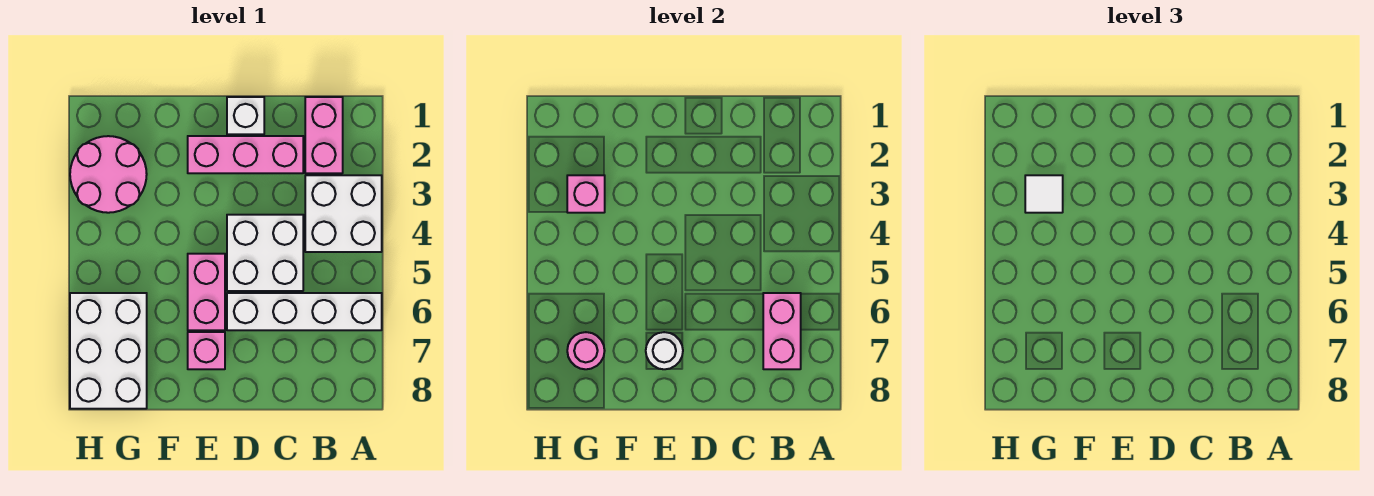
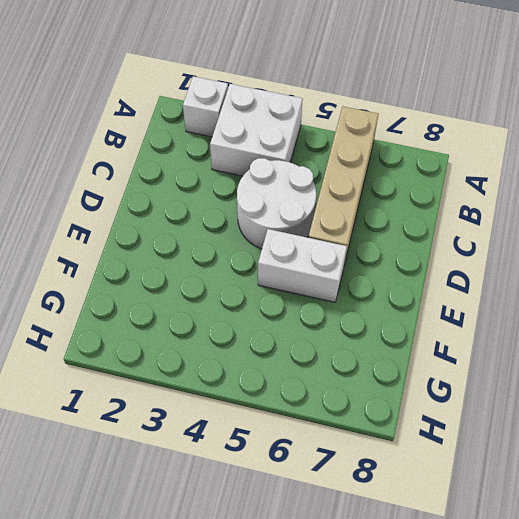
white 1x1 brick [183,76,228,137] -> white 1x1 brick moved to [227,97,264,134]
tan 1x4 brick [308,106,378,264] -> white 1x4 brick [227,293,382,330]
white 2x2 round brick [237,158,316,249] -> white 2x2 brick [227,215,303,291]
white 1x2 brick [258,229,347,302] -> pink 1x2 brick [188,254,225,330]
none -> pink 1x2 brick [305,97,343,173]
none -> pink 1x3 brick [188,136,303,173]
none -> pink 1x1 brick [188,332,225,369]

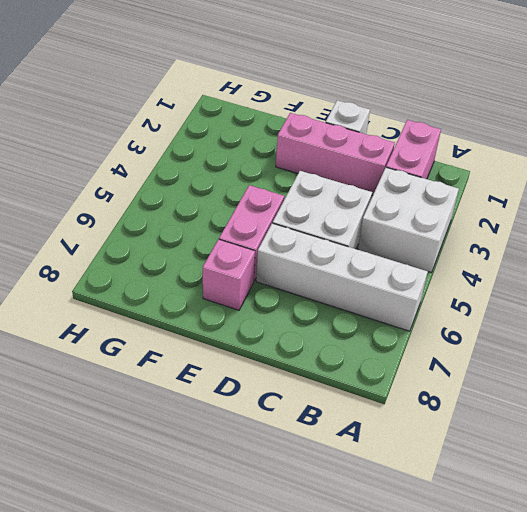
none -> pink 2x2 round brick [70,136,147,213]
none -> white 2x3 brick [70,293,147,409]
none -> pink 1x2 brick [763,293,801,369]

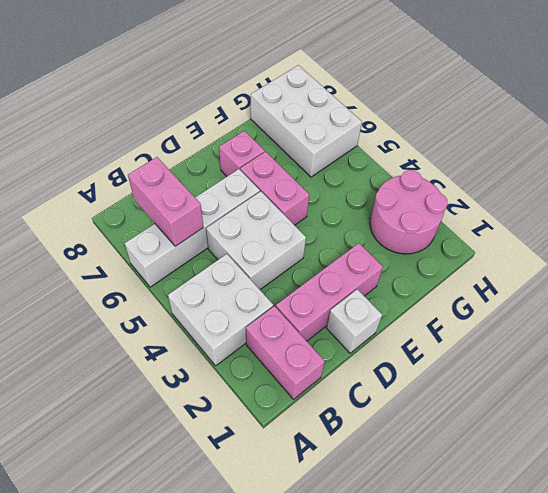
none -> white 1x1 round brick [646,332,683,369]
none -> pink 1x1 brick [567,175,605,213]
none -> pink 1x1 round brick [567,332,605,369]

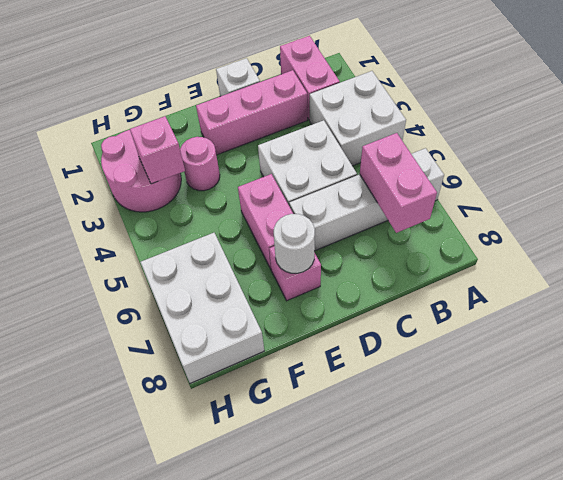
pink 1x1 round brick [180,137,220,191] -> pink 1x1 round brick moved to [567,332,605,369]
none -> white 1x1 tile [1025,175,1063,213]

